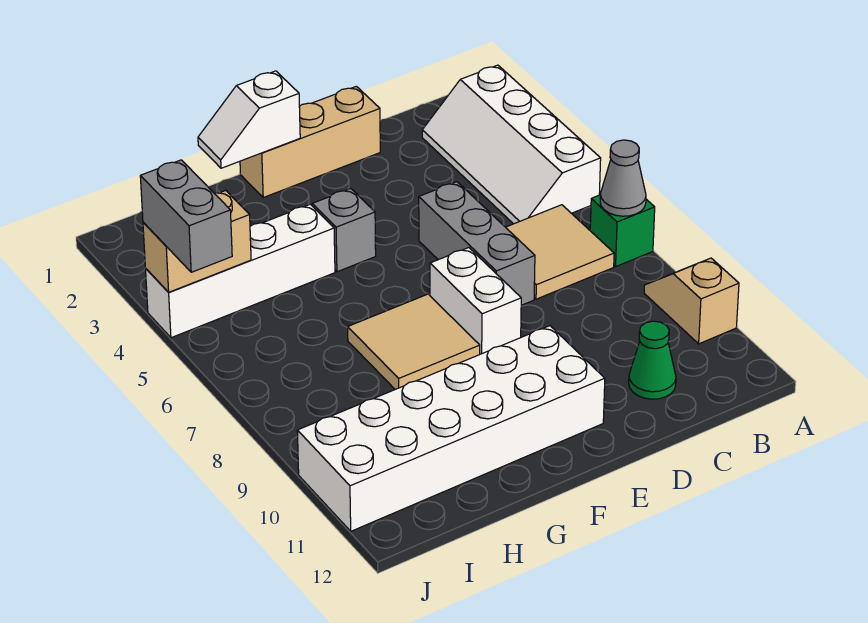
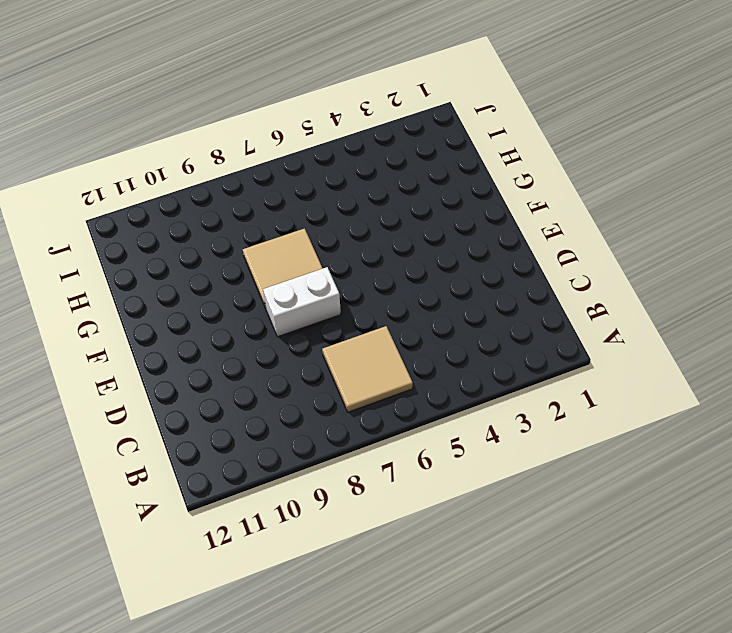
none -> white 2x4 slope [422,65,601,224]
none -> green 1x1 brick [590,195,655,266]
none -> tan 1x2 slope [644,258,739,344]

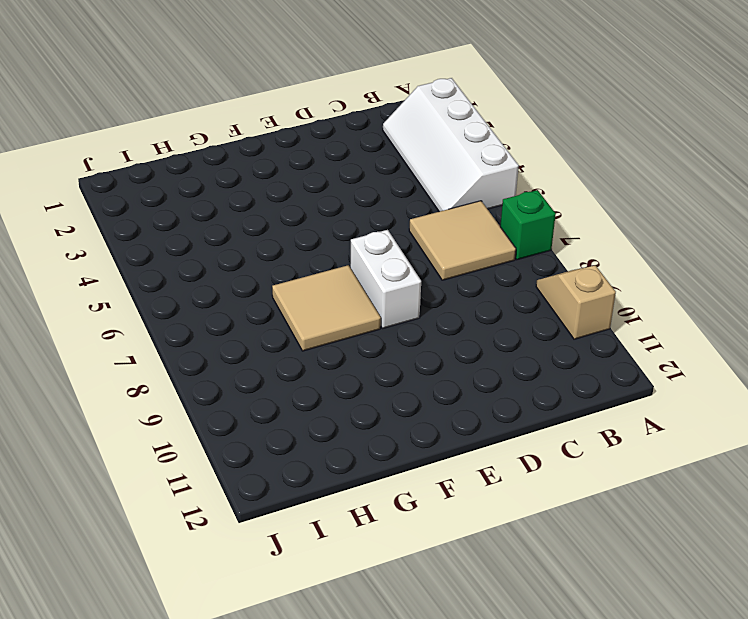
none -> green 1x1 cone [629,321,676,399]
none -> tan 1x3 brick [240,86,380,197]
none -> grey 1x3 brick [419,182,535,305]

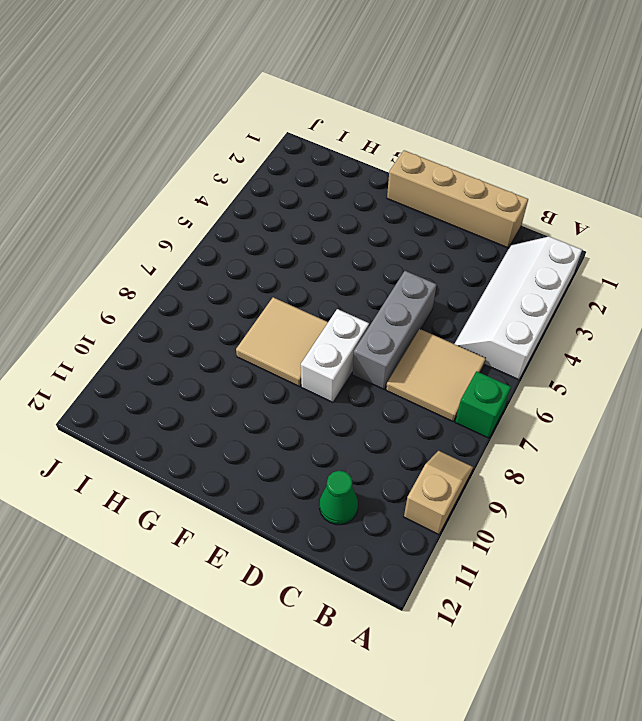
tan 1x4 brick [387,150,528,248] -> tan 1x3 brick [240,86,380,197]
none -> white 2x6 brick [297,326,605,531]
none -> grey 1x1 brick [312,189,376,272]
none -> white 1x4 brick [146,204,335,338]

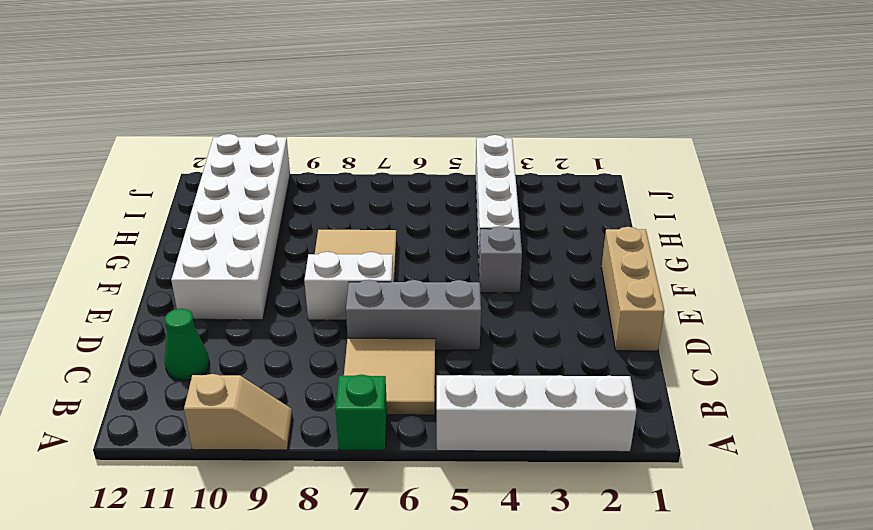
none -> grey 1x1 cone [600,140,646,216]
none -> white 1x2 slope [198,71,300,168]
none -> tan 1x2 brick [143,191,251,292]

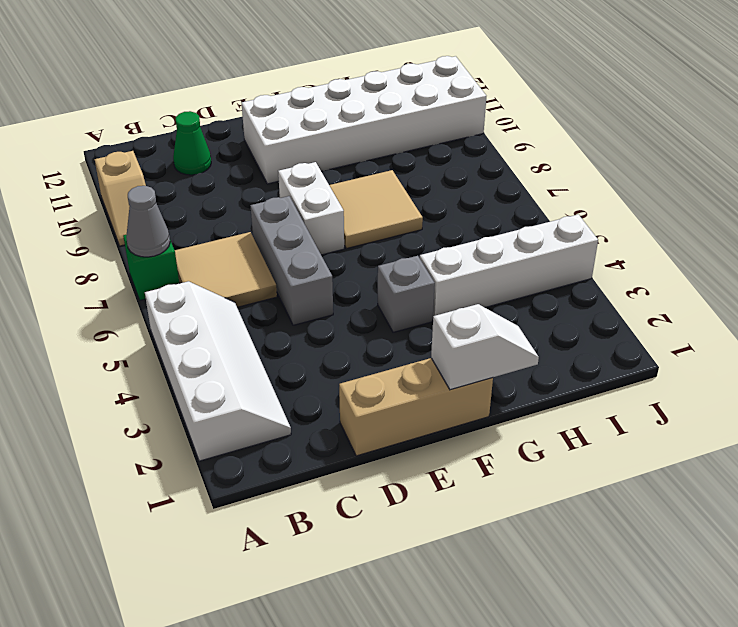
none -> tan 1x2 brick [143,191,251,292]
none -> grey 1x2 brick [140,160,232,272]

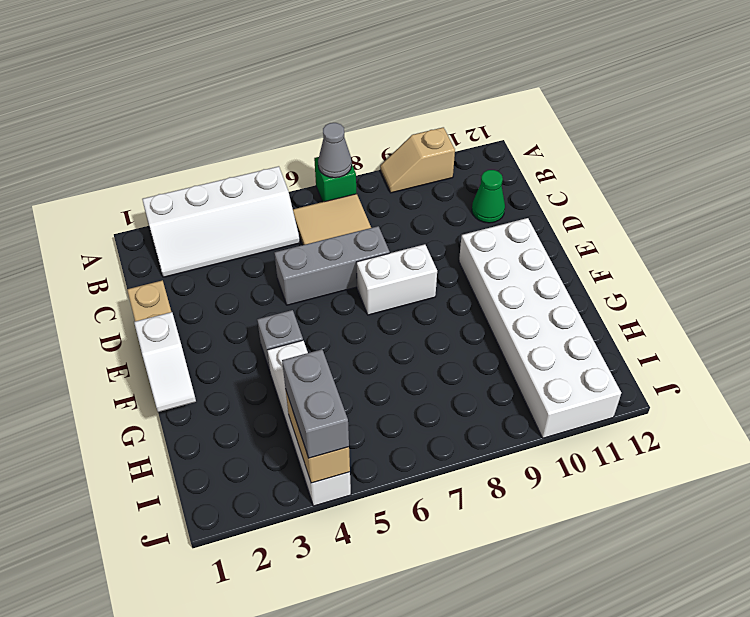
grey 1x2 brick [282,349,349,458] -> grey 1x2 brick turned to [140,160,232,272]
none -> tan 2x2 tile [348,294,480,389]

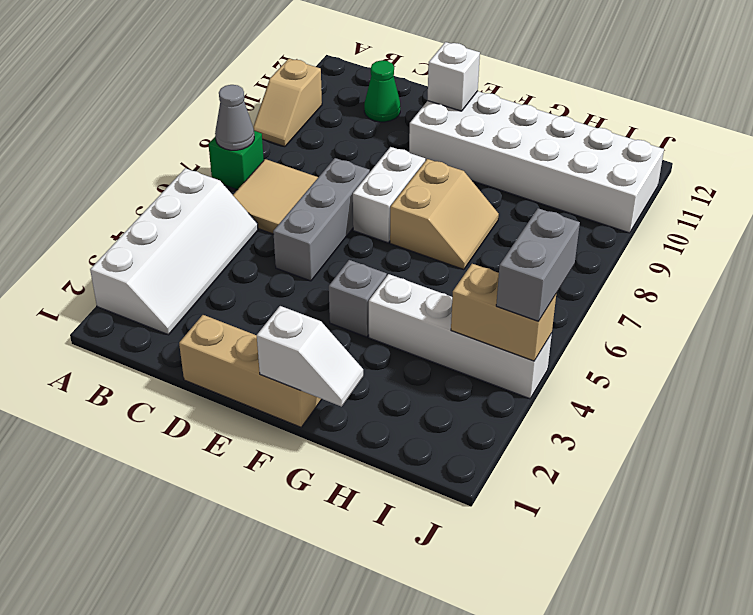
white 1x1 brick [428,42,480,111] -> none
tan 2x2 slope [390,159,499,270] -> tan 2x2 tile [348,294,480,389]

